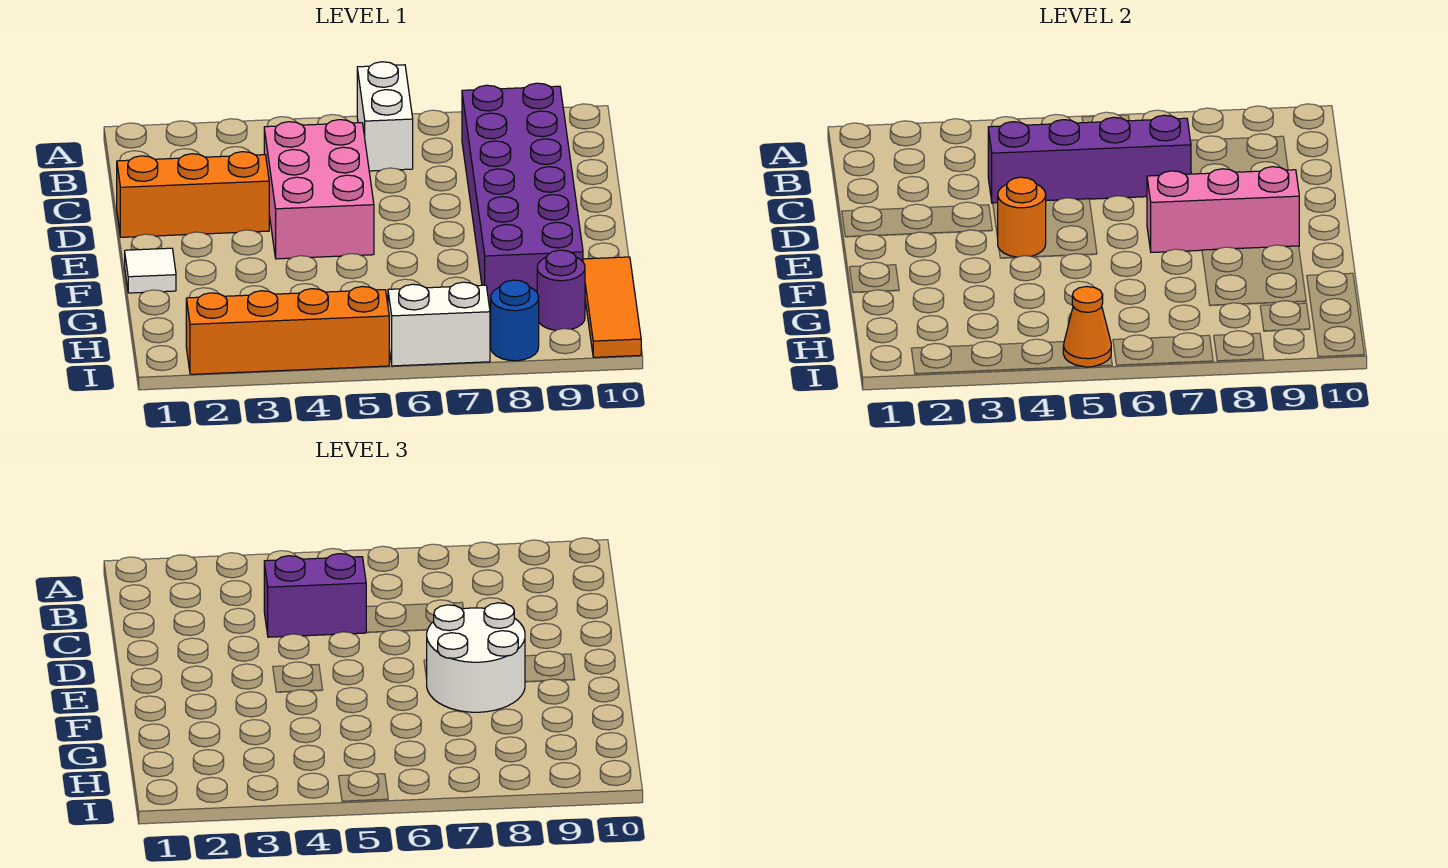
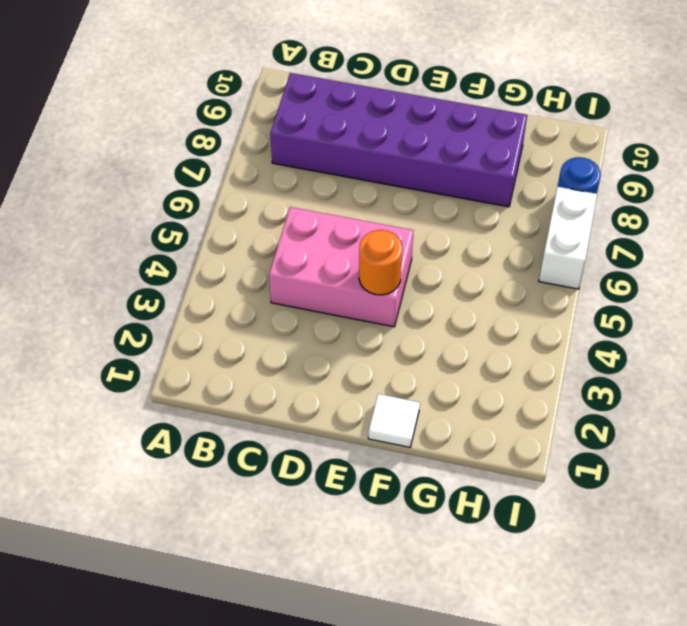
none -> white 1x2 brick [357,62,413,171]
none -> orange 1x3 brick [117,152,269,237]
none -> orange 1x3 tile [583,257,641,357]

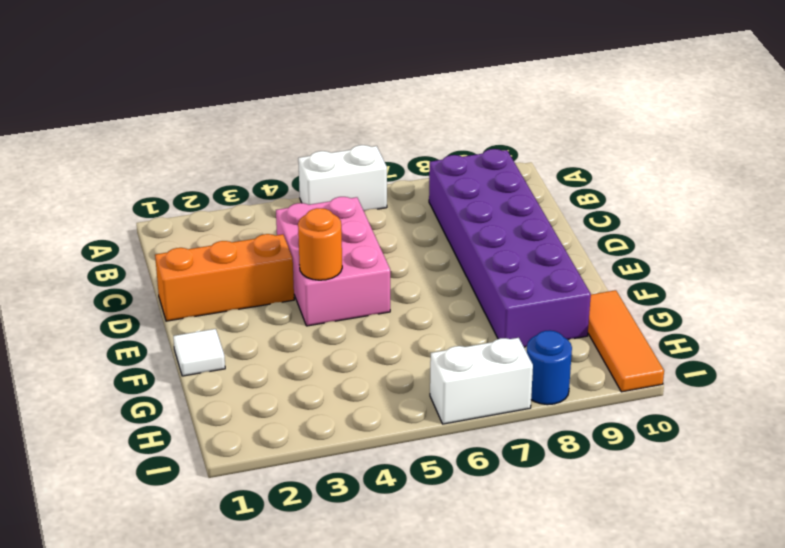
white 1x2 brick [298,145,387,211] -> white 1x2 brick turned to [357,62,413,171]
none -> purple 1x1 round brick [537,250,585,330]
none -> orange 1x4 brick [186,287,389,374]
none -> purple 1x4 brick [988,115,1191,203]

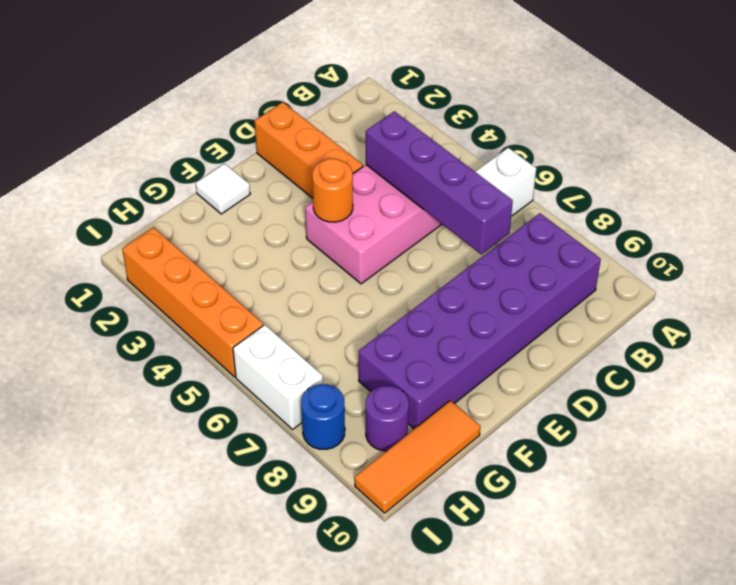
none -> pink 1x3 brick [1147,167,1299,252]
none -> orange 1x1 cone [1063,287,1111,367]
none -> purple 1x2 brick [264,554,367,637]

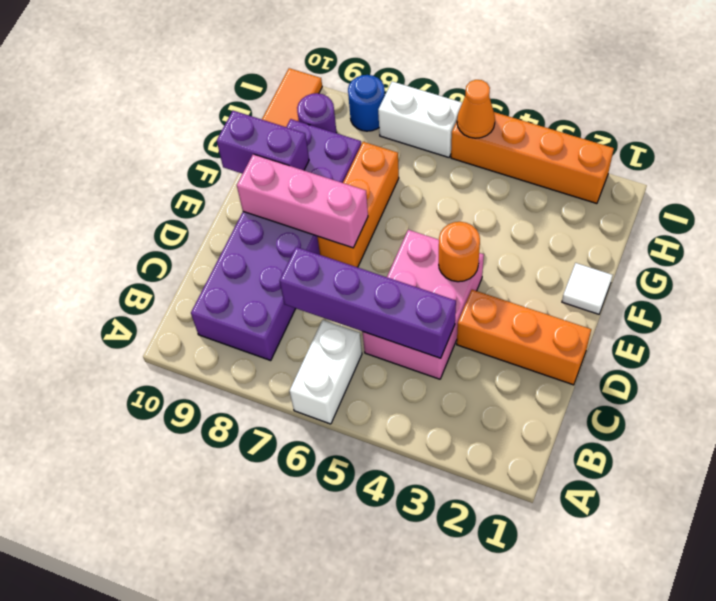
orange 1x3 brick [317,142,399,267] -> none
purple 1x2 brick [217,111,309,174] -> purple 1x2 brick moved to [264,554,367,637]
none -> white 2x2 round brick [426,603,525,712]

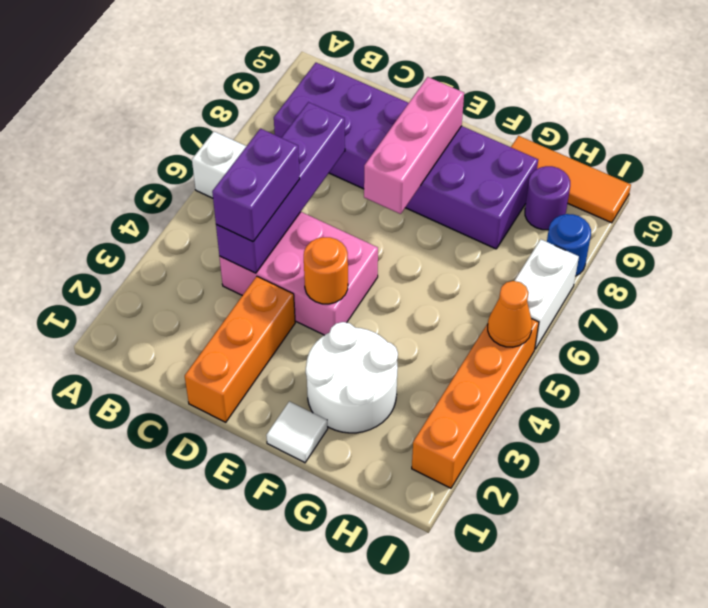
white 2x2 round brick [306,322,398,433] -> white 2x2 round brick moved to [426,603,525,712]

